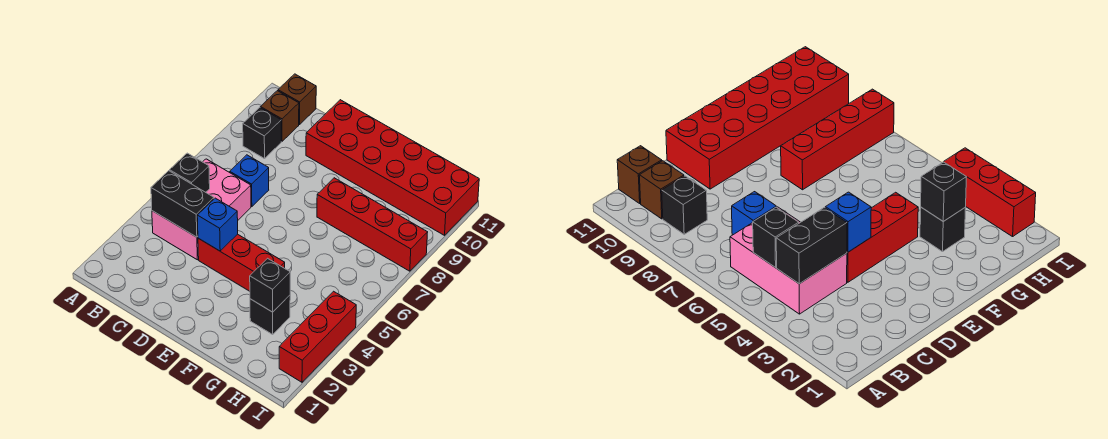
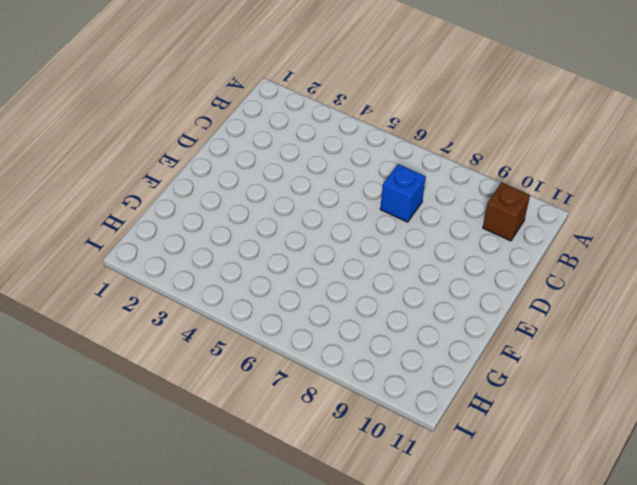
none -> pink 2x3 brick [152,159,251,260]
none -> black 1x1 brick [243,107,281,159]
none -> brown 1x1 brick [278,74,316,125]

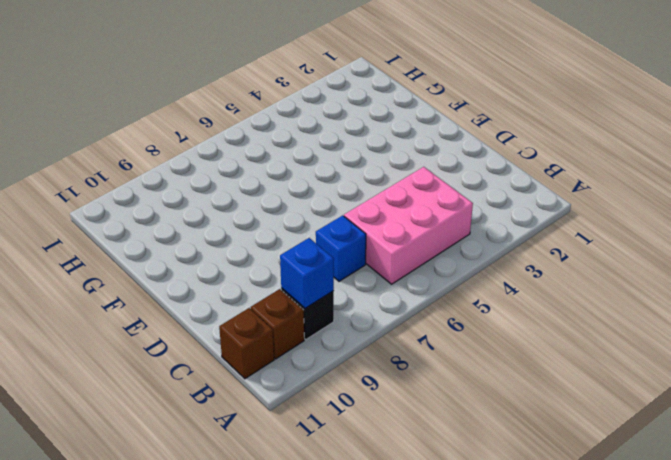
blue 1x1 brick [280,238,334,308] -> blue 1x1 brick moved to [197,198,238,251]
none -> red 1x3 brick [198,234,285,291]
none -> red 2x6 brick [306,100,479,235]
none -> red 1x4 brick [317,178,428,271]

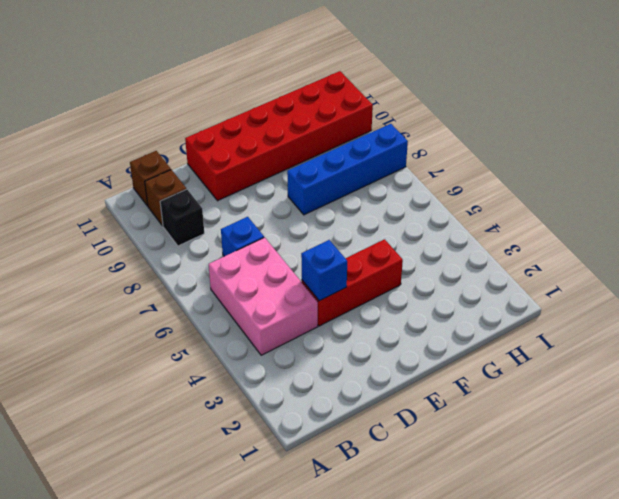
blue 1x4 brick [287,124,408,215] -> red 1x4 brick [317,178,428,271]
none -> black 1x1 brick [250,295,290,334]
none -> red 1x3 brick [279,291,356,382]
none -> black 1x2 brick [151,171,214,237]

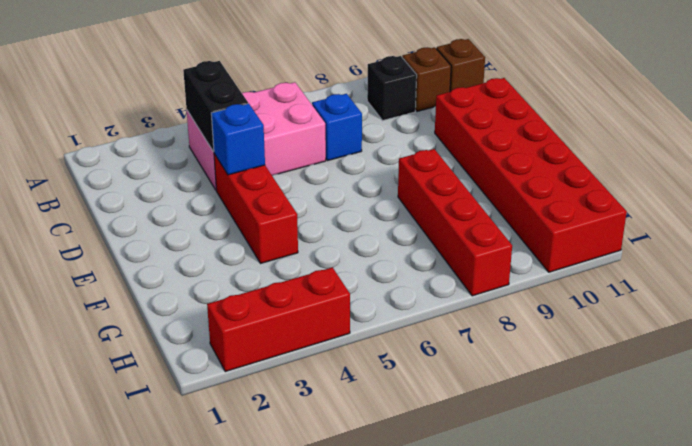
none -> black 1x1 brick [250,295,290,334]
none -> black 1x1 brick [170,153,210,192]
none -> black 1x1 brick [250,258,290,312]

